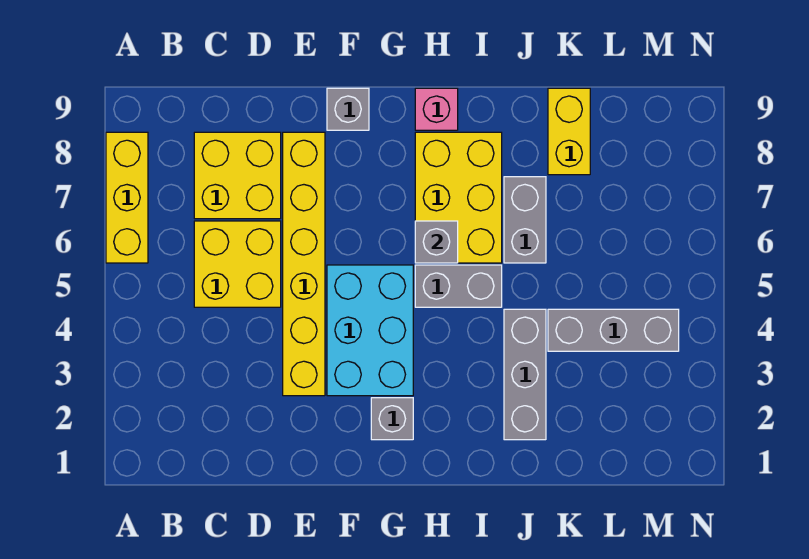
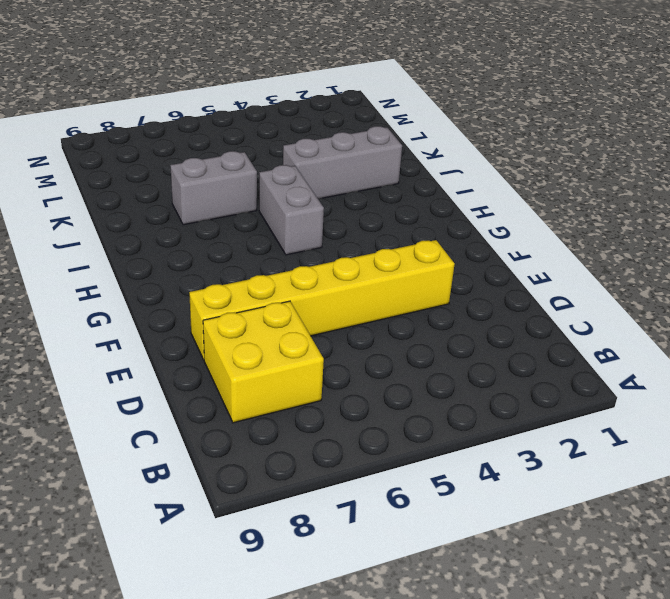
none -> yellow 1x3 brick [106,132,148,263]
none -> yellow 2x2 brick [194,221,281,307]
none -> cyan 2x3 brick [327,265,413,396]

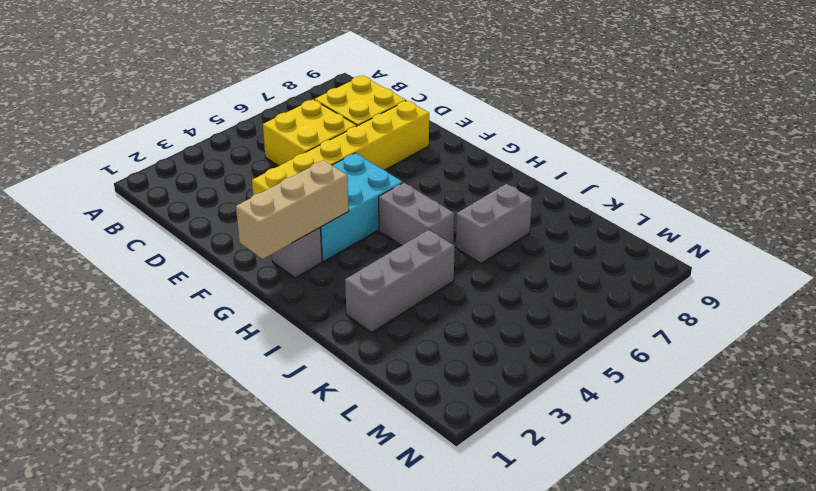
tan 1x3 brick [236,160,349,259] -> none
none -> yellow 1x3 brick [106,132,148,263]
none -> grey 1x1 brick [327,88,369,130]
none -> yellow 2x3 brick [415,132,502,263]

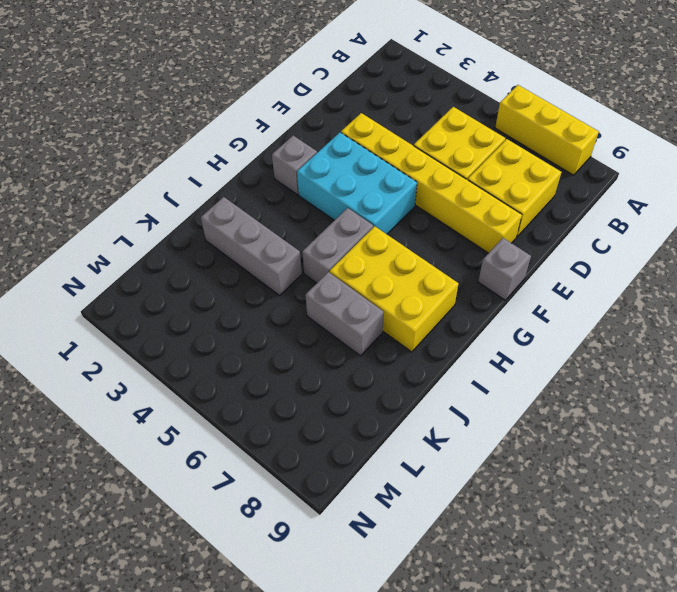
none -> pink 1x1 brick [415,88,458,130]
none -> grey 1x3 brick [548,309,679,351]
none -> yellow 1x2 brick [548,88,590,175]

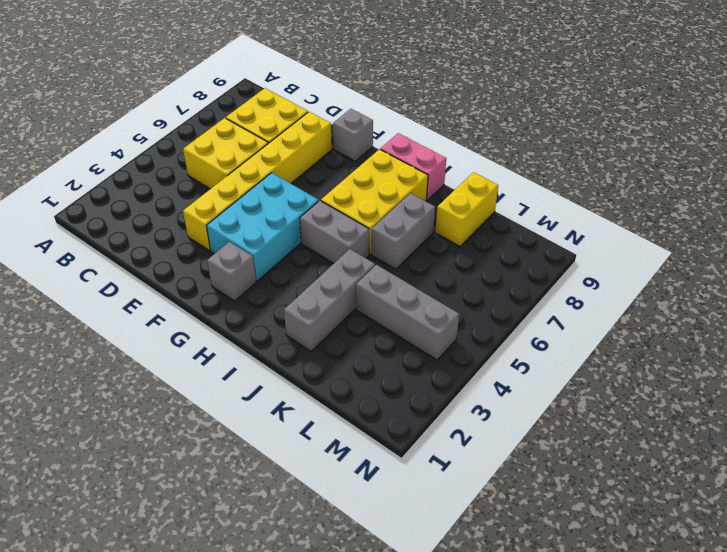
pink 1x2 brick [380,133,446,200] -> pink 1x1 brick [415,88,458,130]
none -> yellow 1x3 brick [106,132,148,263]
none -> grey 1x1 brick [415,221,458,263]

